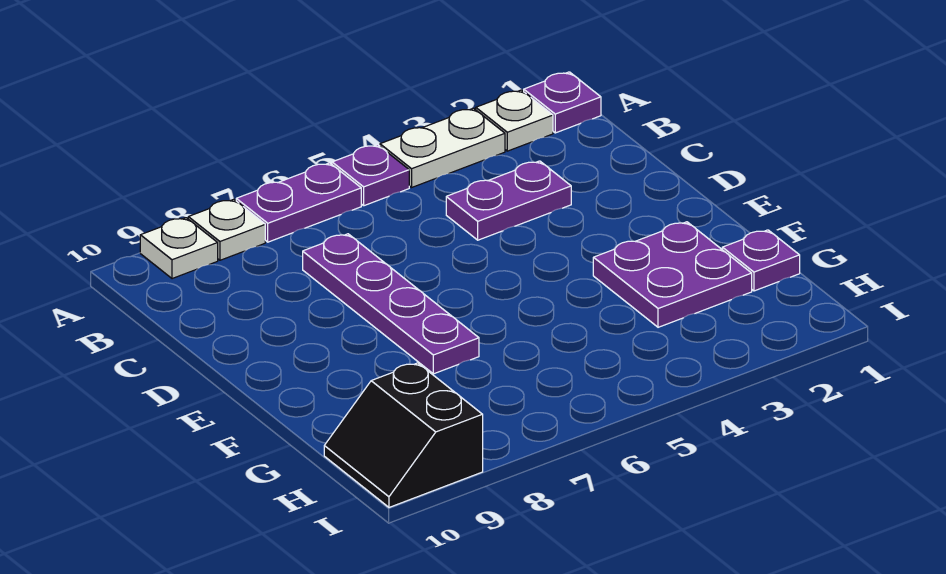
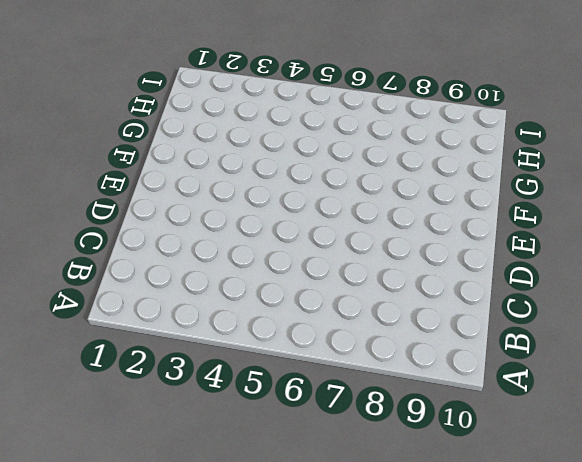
none -> purple 1x1 plate [524,72,601,133]
none -> white 1x1 plate [476,90,553,151]
none -> white 1x2 plate [380,108,505,187]

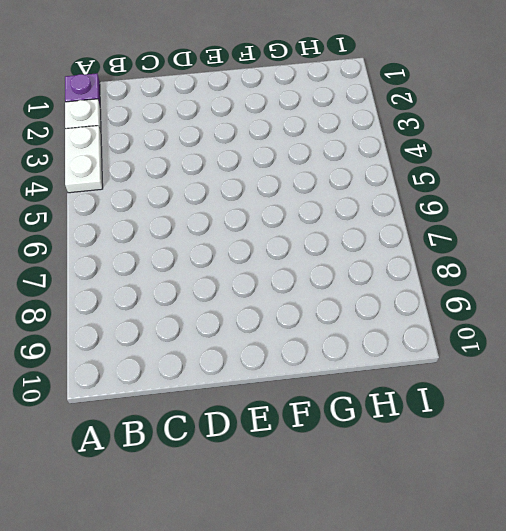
none -> purple 1x1 plate [332,145,409,206]
none -> purple 1x2 plate [236,163,361,242]
none -> white 1x1 plate [188,199,265,260]

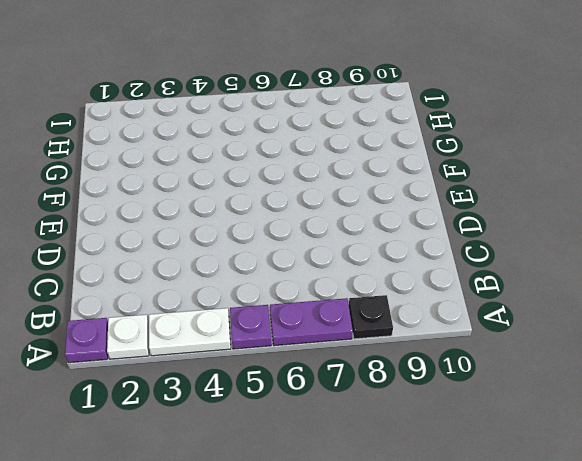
black 1x1 plate [349,295,393,339] -> white 1x1 plate [188,199,265,260]
none -> white 1x1 plate [140,218,218,279]
none -> purple 1x2 plate [446,161,571,240]
none -> purple 1x4 plate [303,234,479,374]

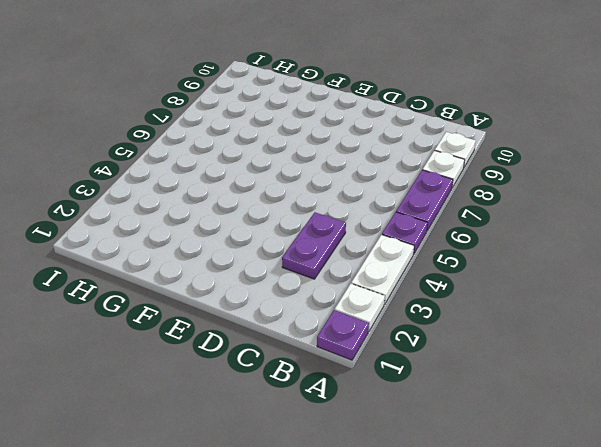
none -> purple 1x4 plate [303,234,479,374]
none -> purple 2x2 plate [593,222,752,327]
none -> purple 1x1 plate [722,230,800,291]

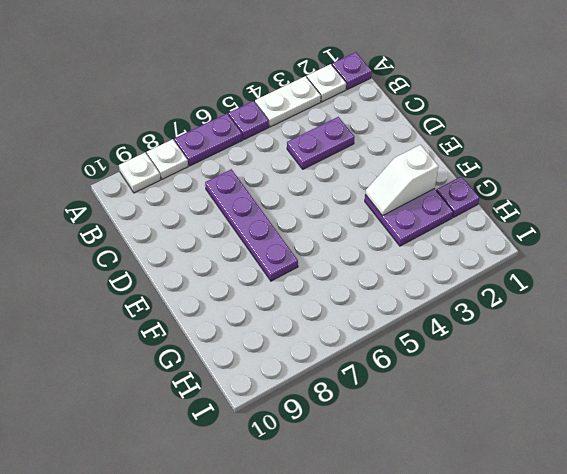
white 1x2 slope [365,145,439,216] -> none
none -> black 2x2 slope [324,363,483,507]

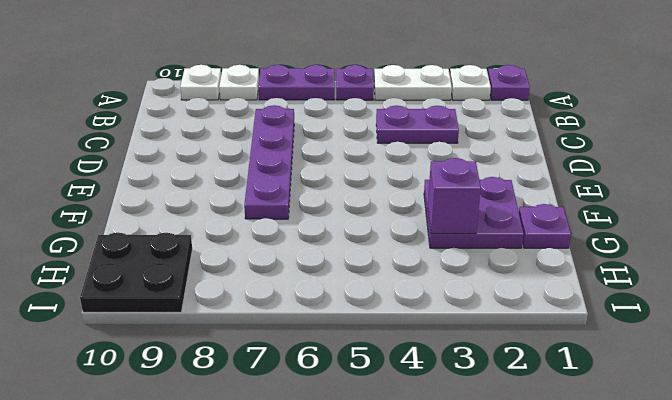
purple 1x1 brick [428,158,481,234] -> none
black 2x2 plate [80,232,192,312] -> black 2x2 slope [324,363,483,507]

